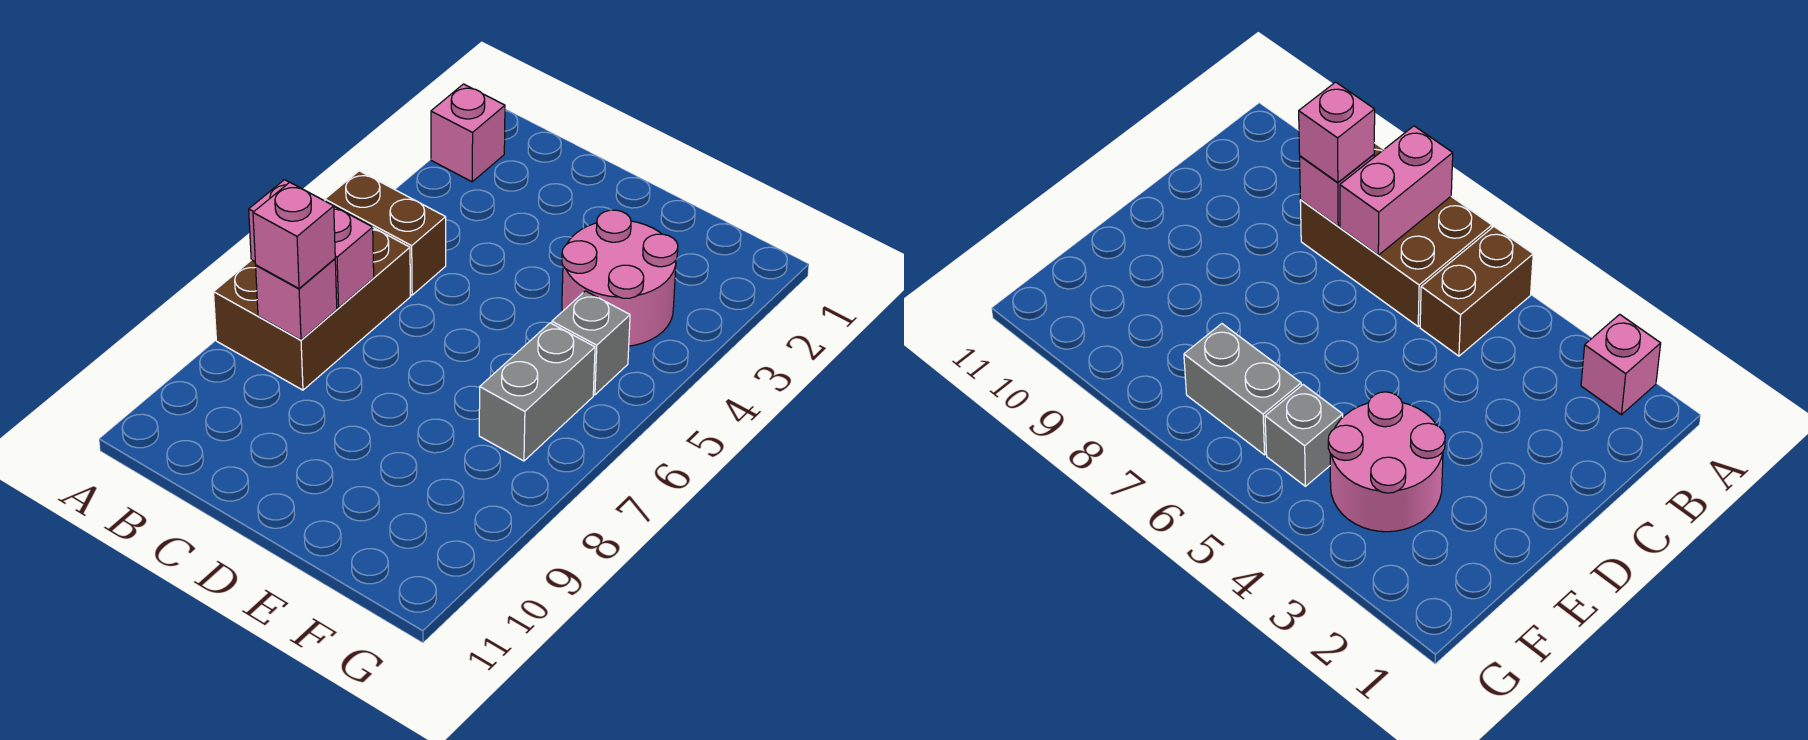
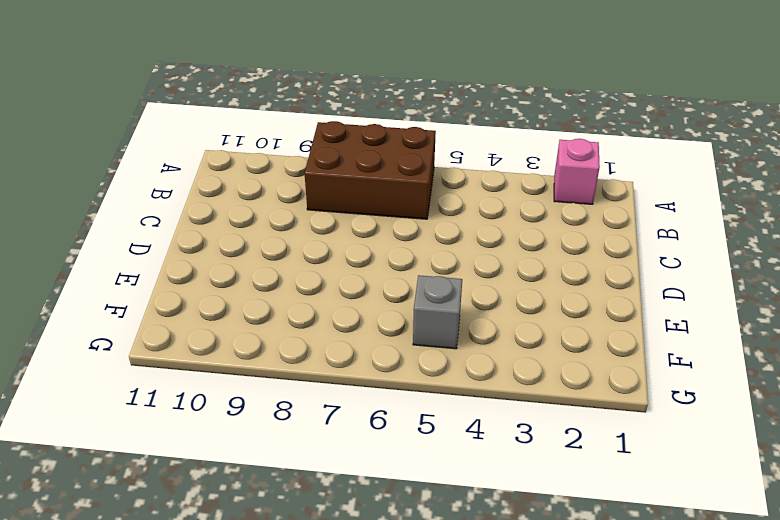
none -> brown 1x2 brick [325,171,446,295]
none -> pink 2x2 round brick [562,210,678,346]

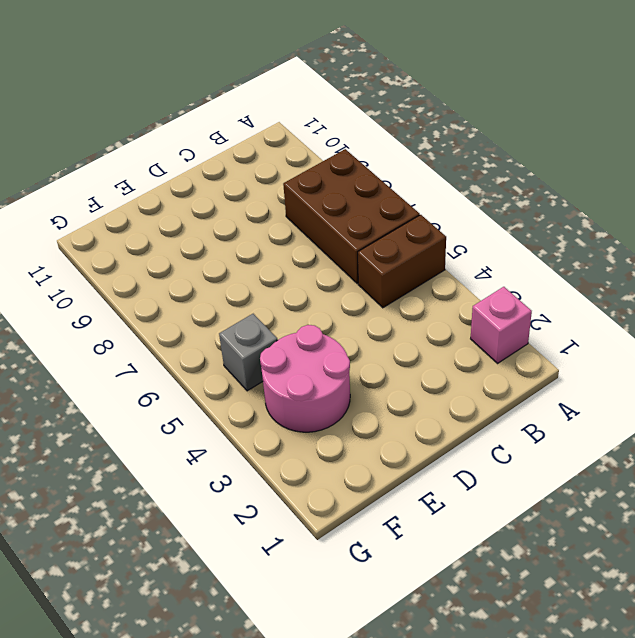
none -> grey 1x2 brick [479,323,595,461]
none -> pink 1x2 brick [249,180,374,308]

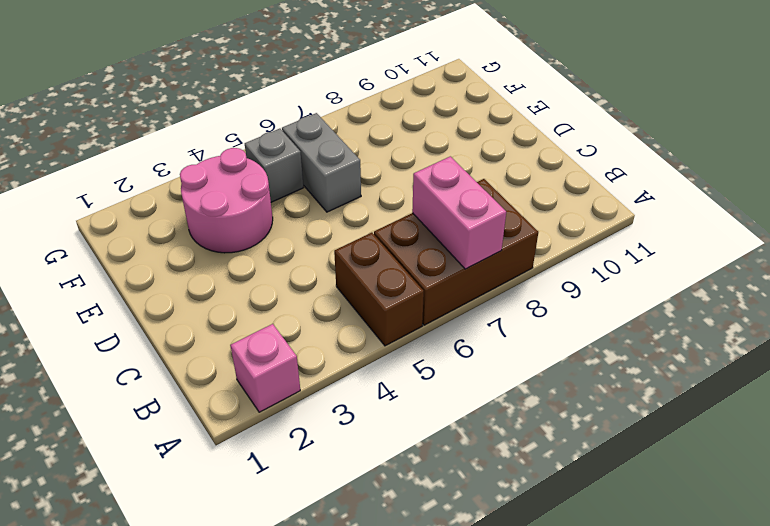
grey 1x2 brick [282,113,361,212] -> grey 1x2 brick turned to [479,323,595,461]
none -> pink 1x1 brick [256,259,337,340]
none -> pink 1x1 brick [253,182,335,288]

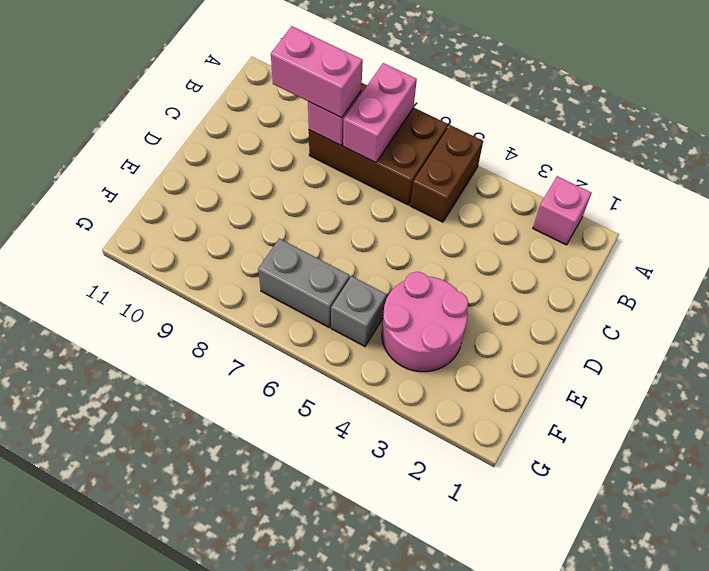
pink 1x2 brick [271,26,363,118] -> pink 1x1 brick [253,182,335,288]

